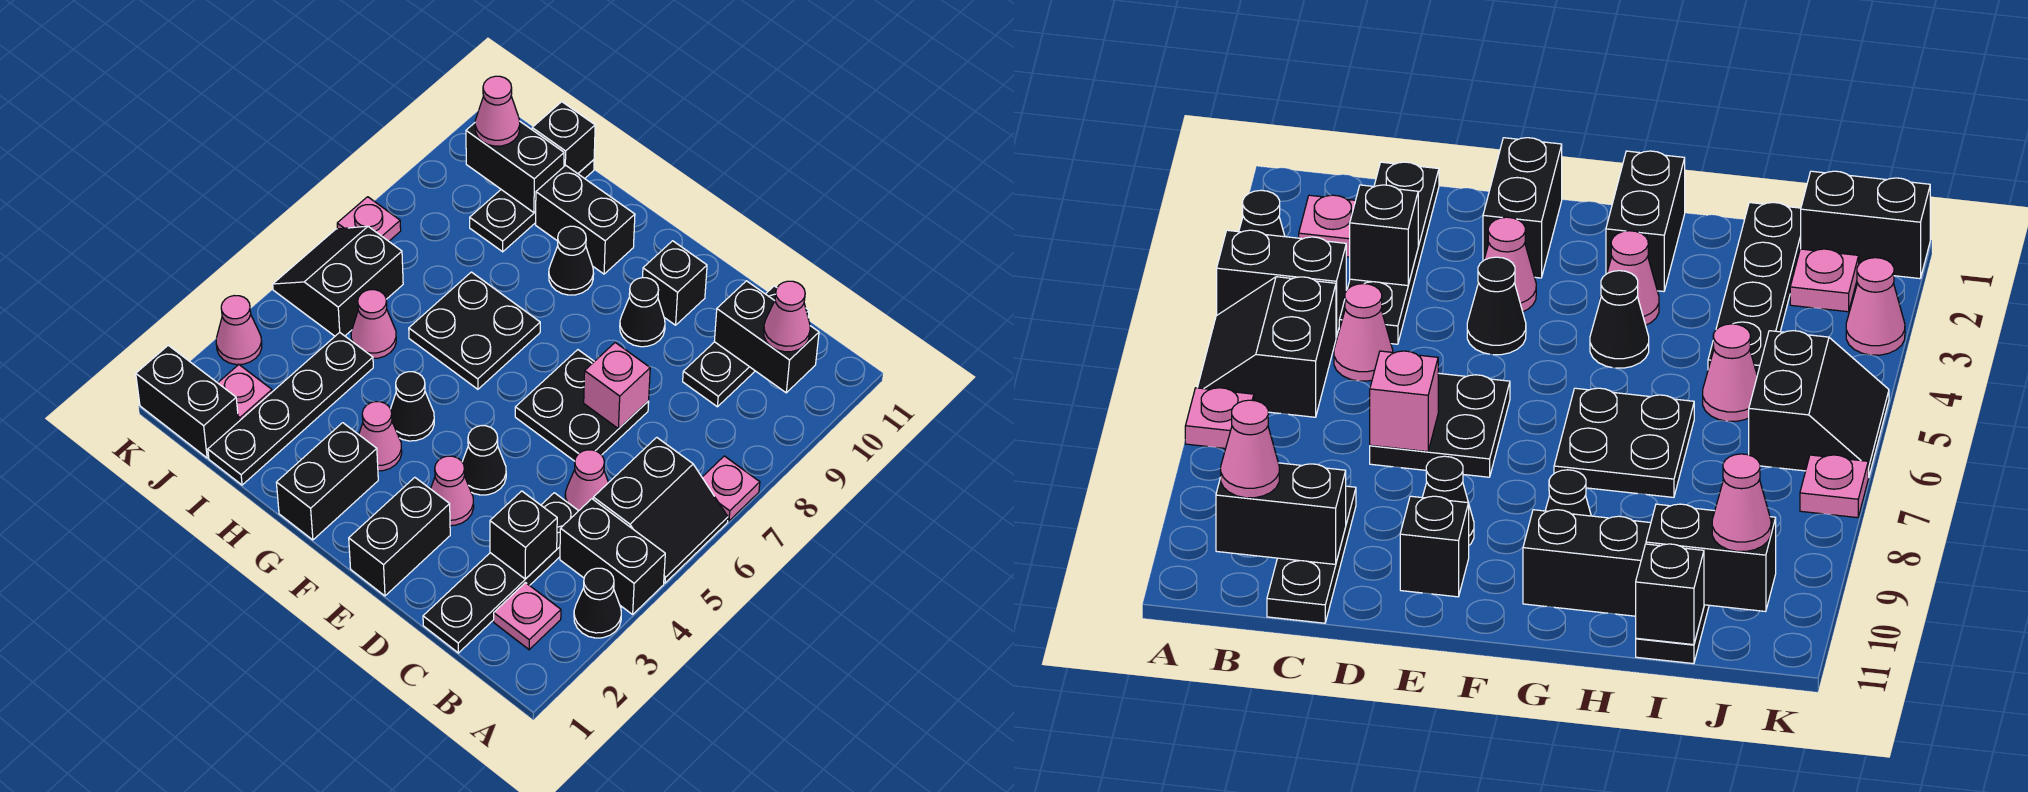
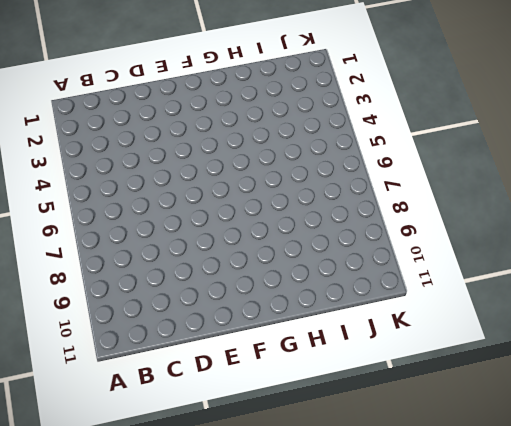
none -> black 1x1 cone [574,568,621,638]
none -> black 1x2 brick [560,499,665,614]
none -> black 2x2 slope [593,437,728,583]
none -> pink 1x1 plate [702,456,760,521]

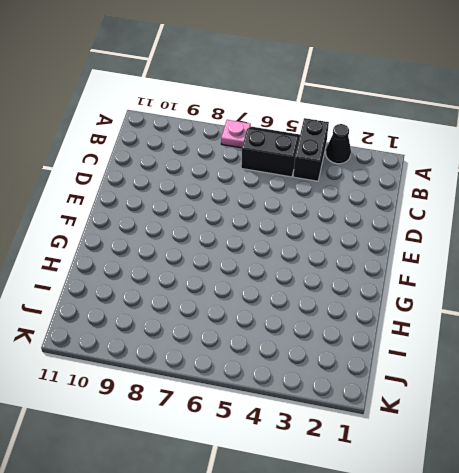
none -> pink 1x1 plate [494,583,561,650]
none -> black 1x4 plate [423,493,578,653]
none -> pink 1x1 cone [565,450,608,511]
none -> black 1x3 plate [683,286,809,407]

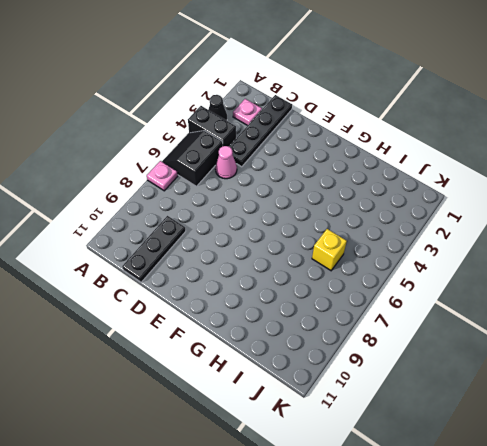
yellow 1x1 brick [312,229,347,270] -> none
none -> black 2x2 plate [515,350,649,461]
none -> black 1x2 brick [349,477,450,596]
none -> pink 1x1 cone [431,456,474,526]
none -> black 1x1 cone [462,426,506,495]

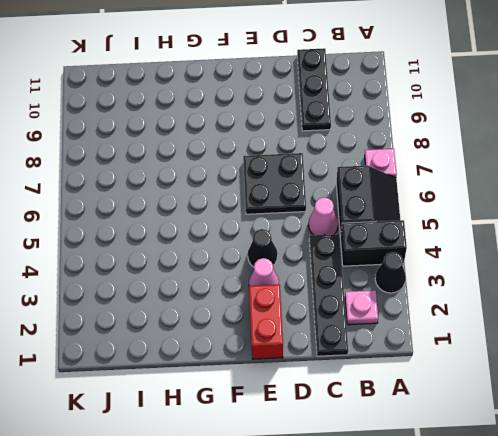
red 1x2 brick [249,285,283,359] -> black 1x2 brick [349,477,450,596]
none -> black 1x1 cone [620,278,665,347]
none -> black 1x1 brick [643,241,707,325]
none -> black 1x2 brick [276,423,378,540]
none -> pink 1x1 cone [359,402,402,471]

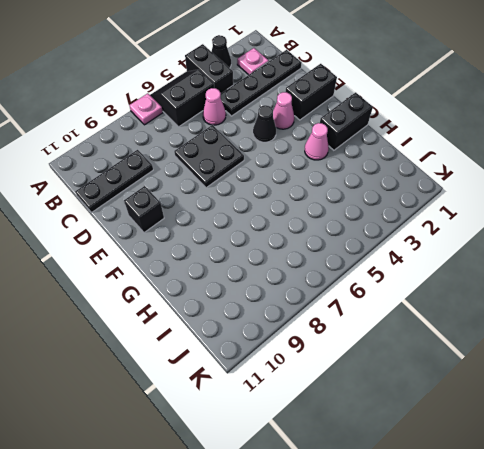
none -> black 1x1 cone [620,278,665,347]
none -> black 1x1 cone [391,372,434,441]
none -> black 2x2 plate [409,272,540,389]
none -> black 1x1 cone [549,226,594,295]

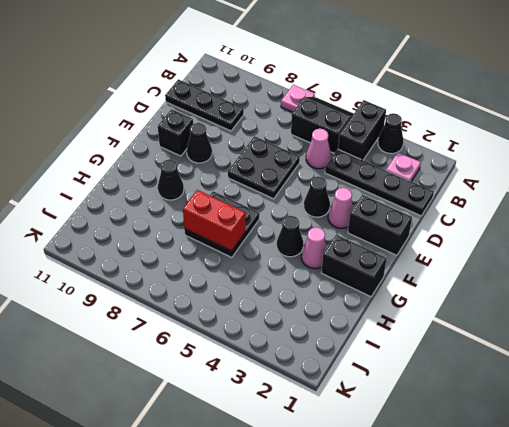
red 1x2 brick [183,190,245,251] -> none
none -> black 1x2 brick [536,165,635,274]
none -> black 1x4 plate [208,332,373,485]
none -> pink 1x1 cone [351,290,396,358]
none -> black 1x3 plate [470,160,594,252]

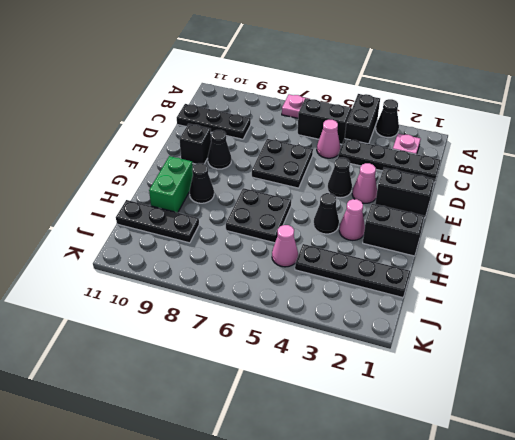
green 1x2 brick [149,156,193,213] -> black 1x2 brick [536,165,635,274]
none -> black 1x2 brick [136,345,239,458]
none -> pink 1x1 plate [218,365,272,421]
none -> black 2x2 slope [273,226,403,336]
none -> pink 1x1 cone [216,296,262,365]

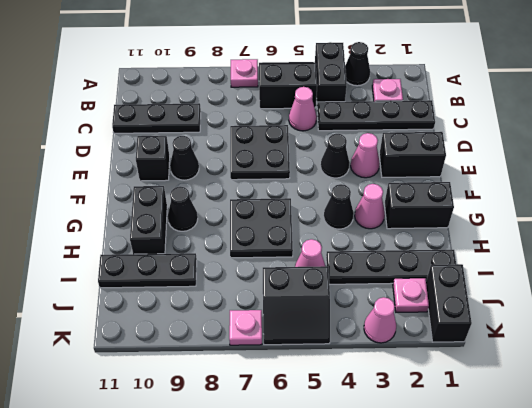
none -> black 1x2 brick [714,281,819,393]
none -> black 1x1 brick [490,491,557,579]
none -> pink 1x1 brick [584,343,650,429]
none -> black 1x2 brick [466,121,564,213]

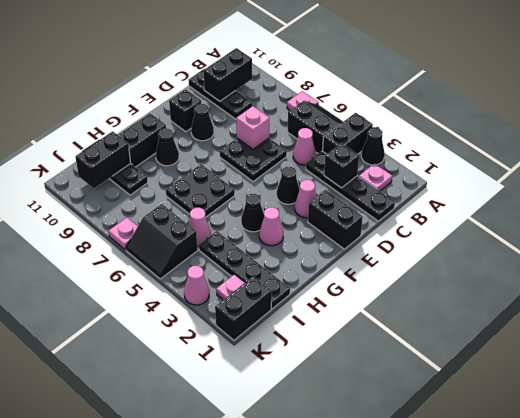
none -> black 1x2 brick [276,423,378,540]
none -> black 1x1 brick [532,102,595,174]
none -> pink 1x1 cone [764,281,810,352]
none -> pink 1x1 cone [475,76,520,146]

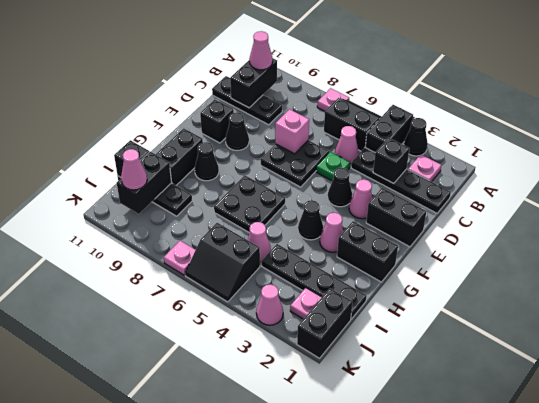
green 1x1 plate [316,152,350,181] -> none

